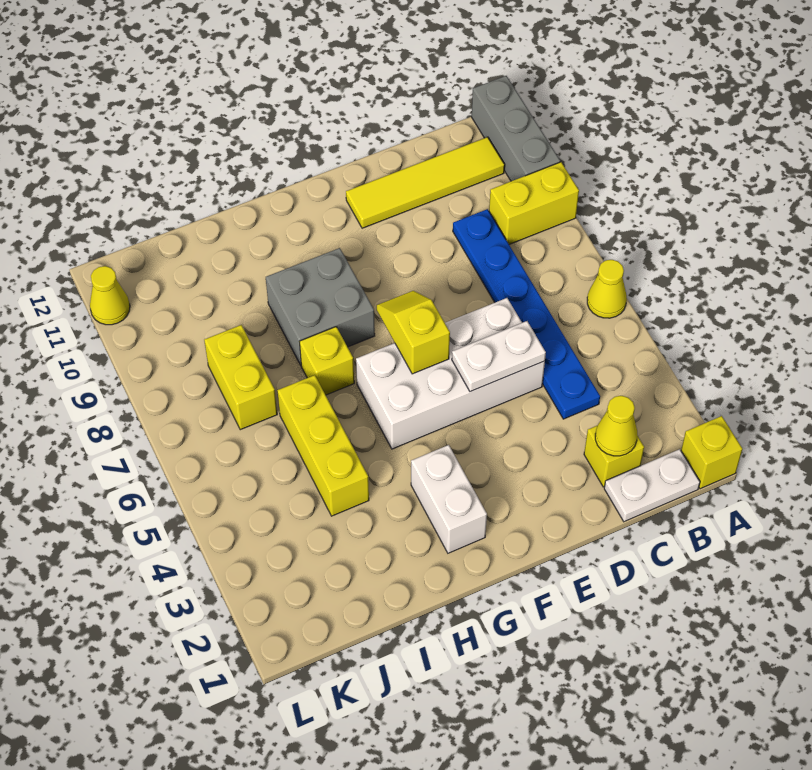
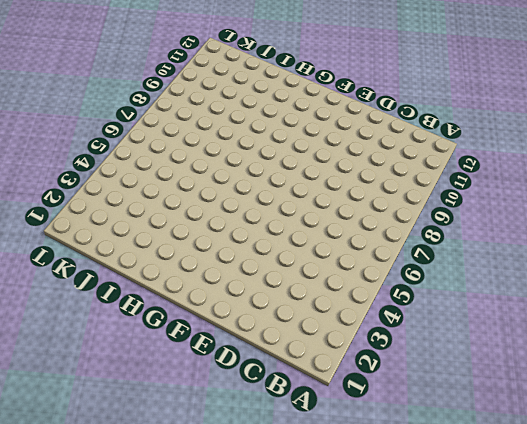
none -> yellow 1x1 brick [681,416,742,489]
none -> yellow 1x1 cone [587,260,627,318]
none -> yellow 1x2 brick [489,162,579,244]

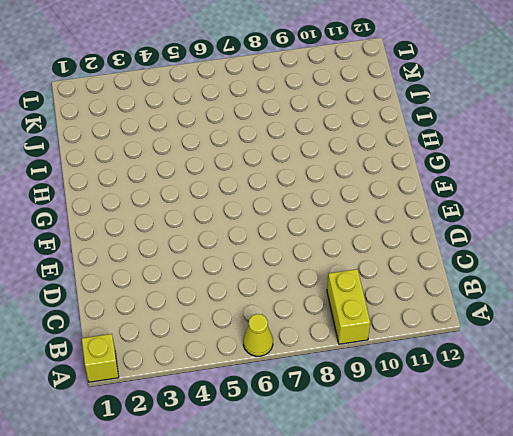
none -> grey 1x3 brick [472,76,560,181]
none -> white 1x2 plate [604,449,700,522]
none -> yellow 1x4 tile [346,137,505,228]

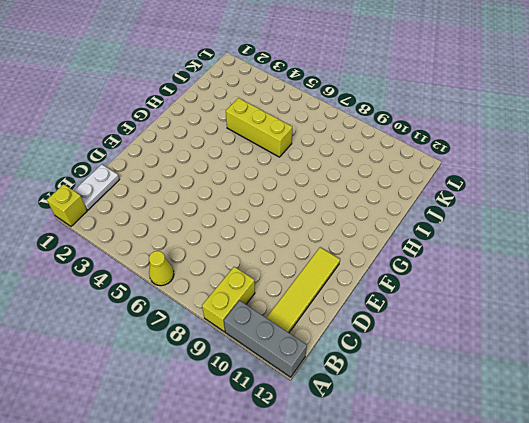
none -> yellow 1x1 brick [584,425,644,487]
none -> blue 1x6 plate [453,209,600,419]
none -> white 2x4 brick [356,298,545,449]

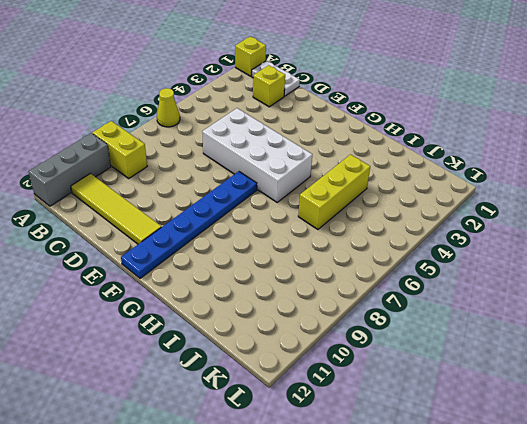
blue 1x6 plate [121,171,257,278] -> blue 1x6 plate moved to [453,209,600,419]
none -> white 1x2 brick [411,445,487,553]
none -> grey 2x2 brick [265,248,375,365]
none -> yellow 1x1 brick [299,327,354,395]

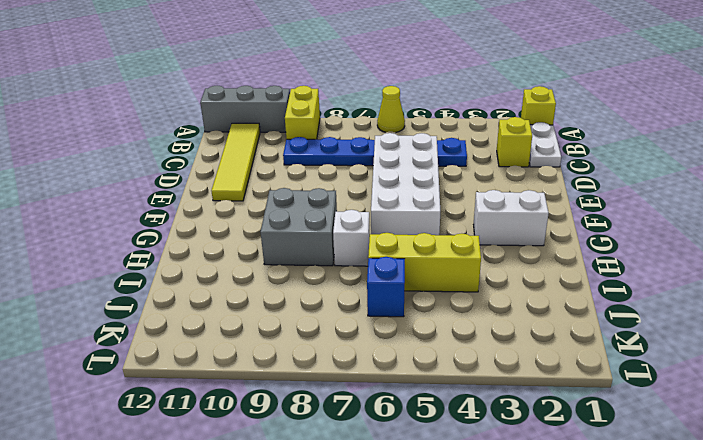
white 1x1 brick [333,210,370,266] -> yellow 1x1 brick [299,327,354,395]
blue 1x1 brick [367,257,405,317] -> none
none -> yellow 1x2 brick [204,325,277,430]
none -> yellow 1x1 cone [90,266,130,325]
none -> yellow 1x1 cone [595,396,638,456]

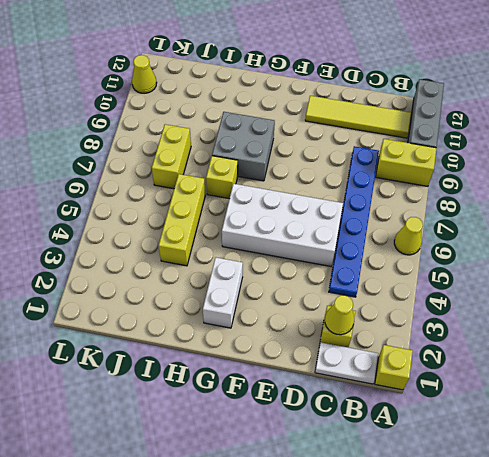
none -> white 1x2 plate [452,321,546,392]
none -> yellow 1x2 slope [377,291,450,374]

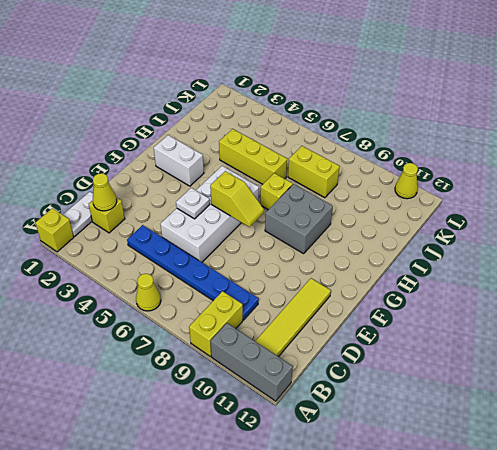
white 1x1 plate [176,188,210,219] -> white 1x2 plate [452,321,546,392]

